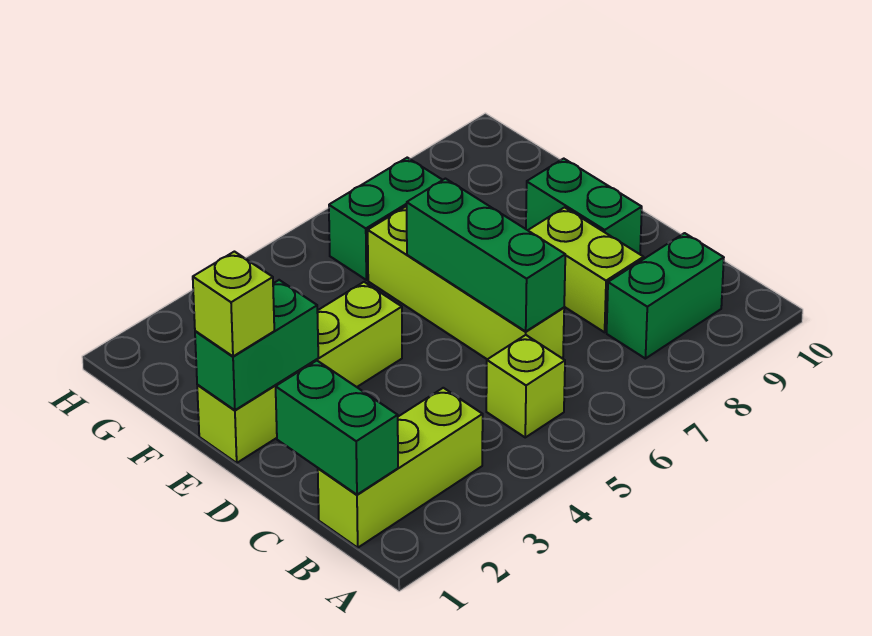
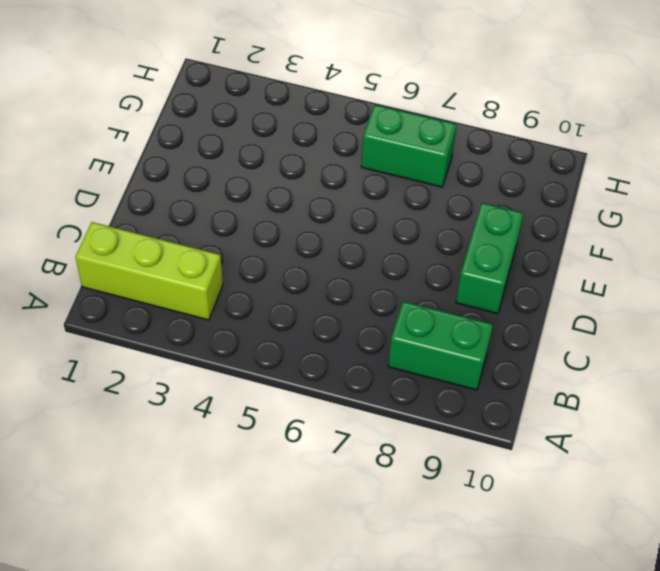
none -> lime 1x1 brick [486,335,565,437]
none -> lime 1x4 brick [368,207,564,359]
none -> lime 1x2 brick [528,207,644,332]

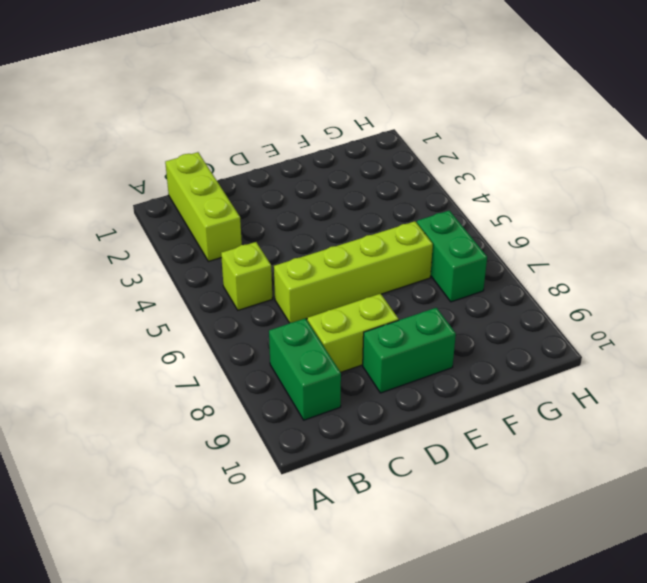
none -> lime 1x4 brick [197,282,402,463]
none -> green 1x2 brick [276,361,398,495]
none -> green 1x3 brick [407,179,565,331]

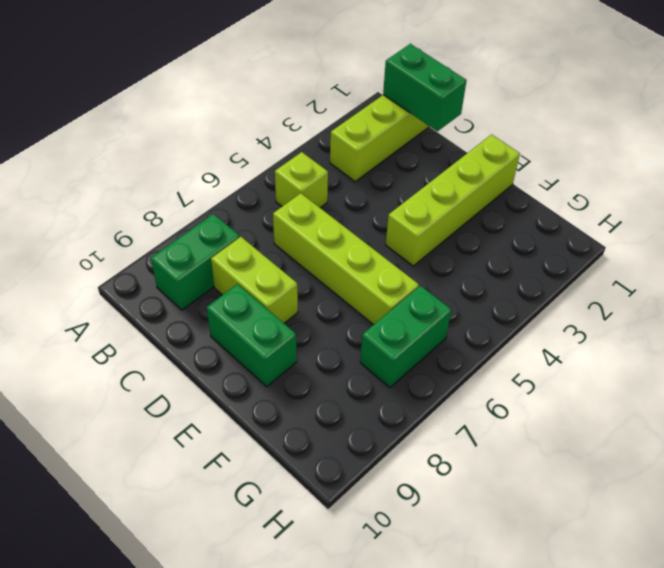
none -> green 1x3 brick [407,179,565,331]
none -> green 1x2 brick [195,280,318,410]
none -> lime 1x1 brick [193,252,274,356]

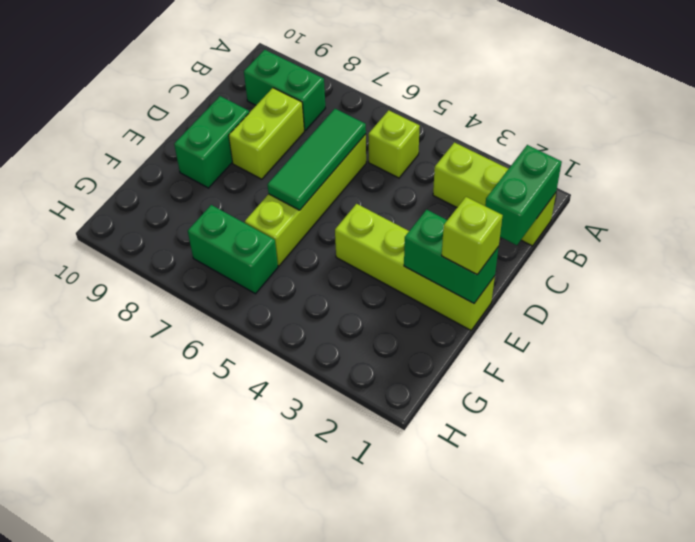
green 1x3 tile [267,109,366,210] -> green 1x3 brick [407,179,565,331]

